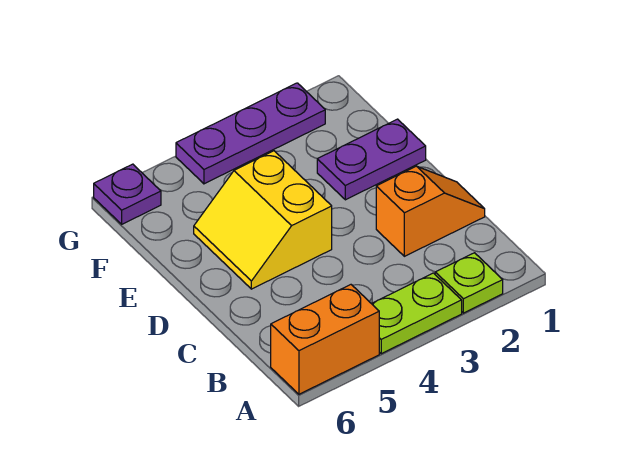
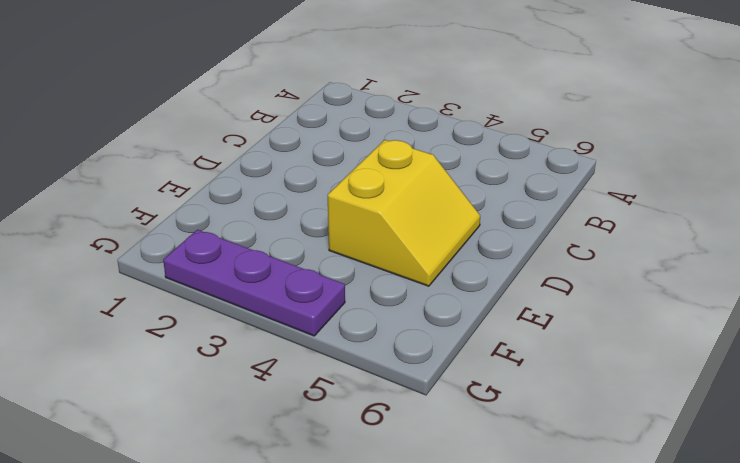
none -> lime 1x1 plate [435,253,503,313]
none -> lime 1x2 plate [372,273,462,354]

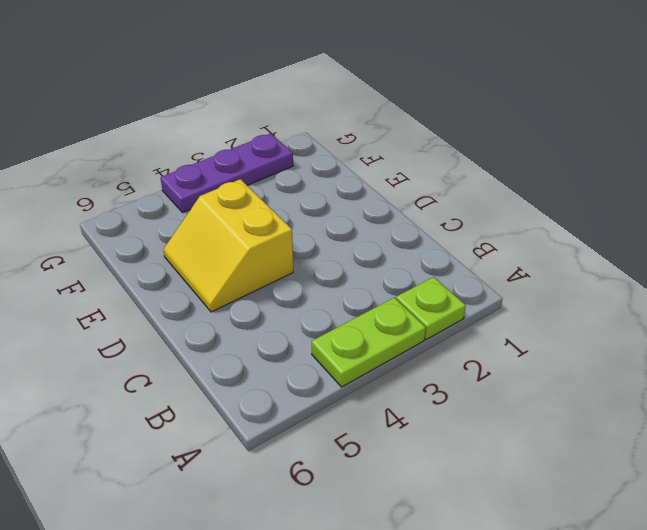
none -> orange 1x2 brick [271,285,379,394]
none -> orange 1x2 slope [376,166,485,256]

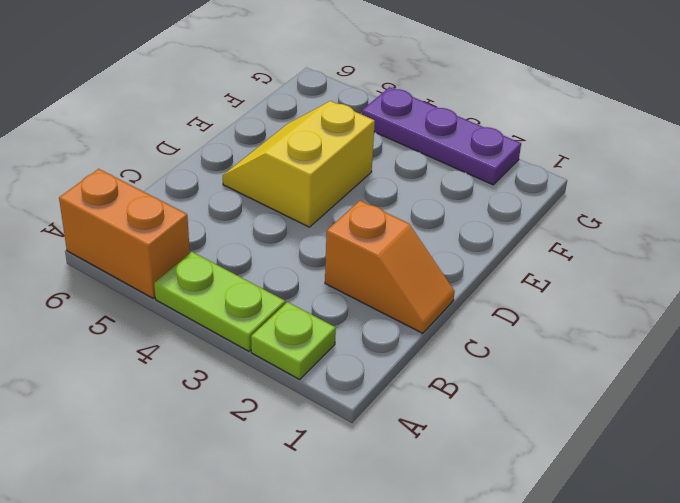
none -> purple 1x2 plate [317,119,426,200]
none -> purple 1x1 plate [94,164,161,224]

